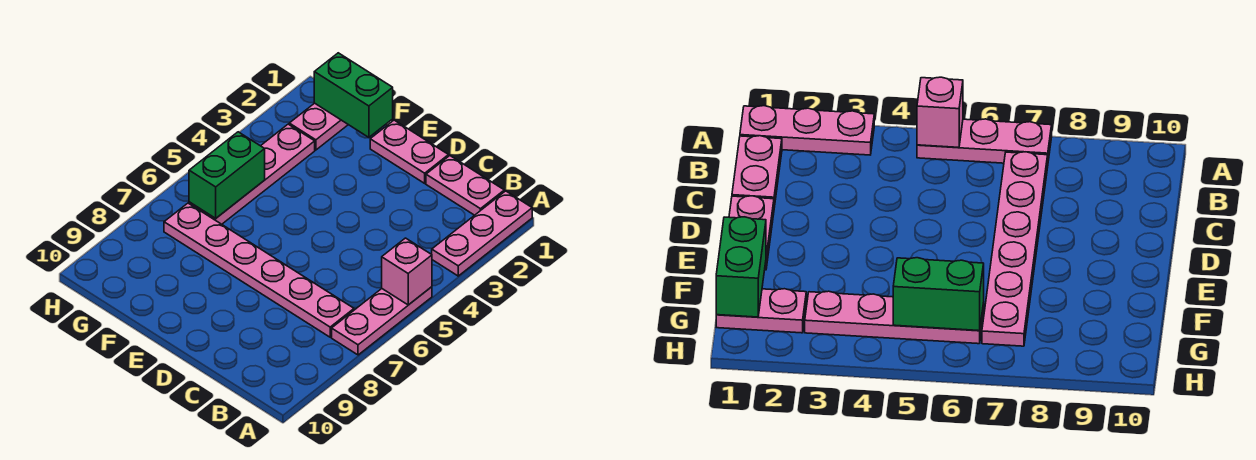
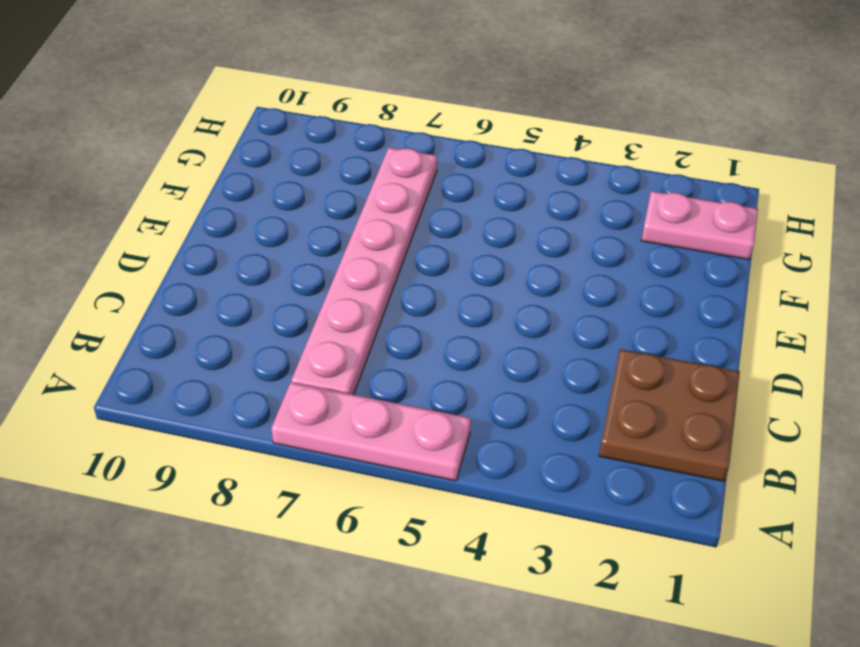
brown 2x2 plate [599,349,740,481] -> pink 1x2 plate [426,156,504,215]
none -> pink 1x3 plate [432,191,532,276]
none -> pink 1x2 plate [370,120,449,183]

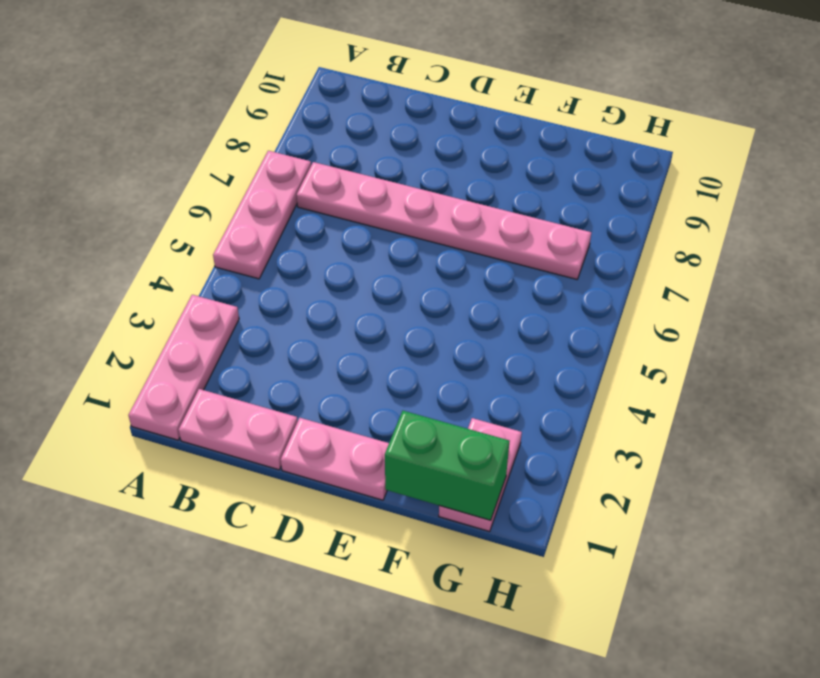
none -> pink 1x4 plate [189,124,315,224]
none -> pink 1x1 brick [382,238,432,305]

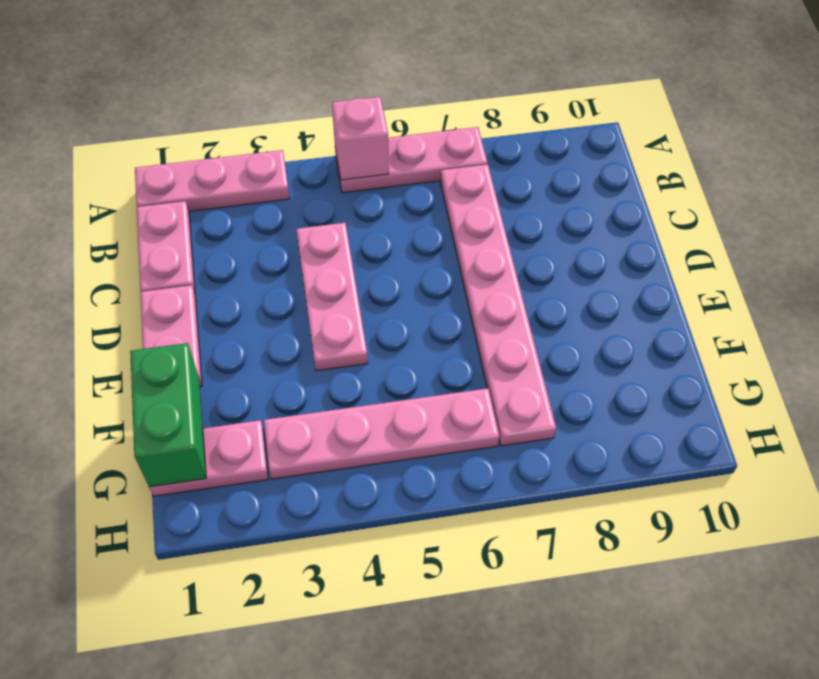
pink 1x3 plate [296,223,368,371] -> none
none -> green 1x2 brick [189,132,265,218]

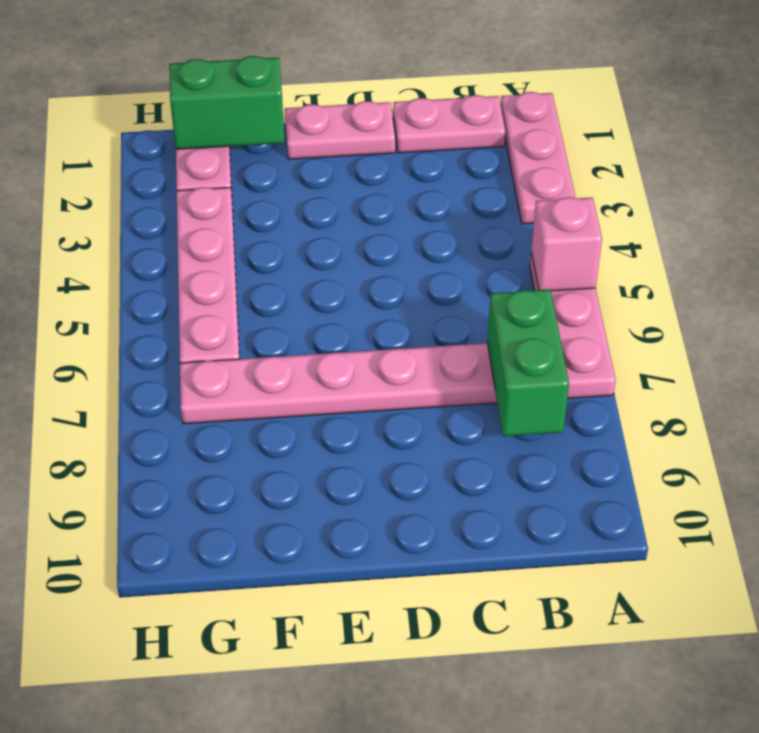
green 1x2 brick [487,289,569,436] -> green 1x2 brick moved to [189,132,265,218]

